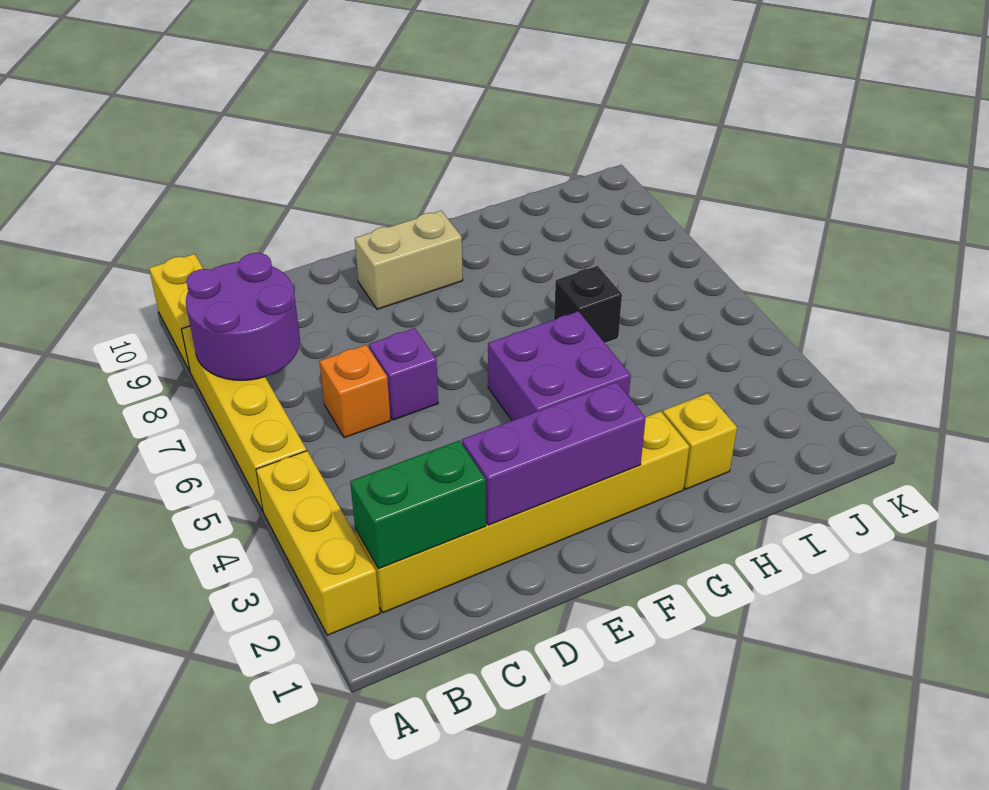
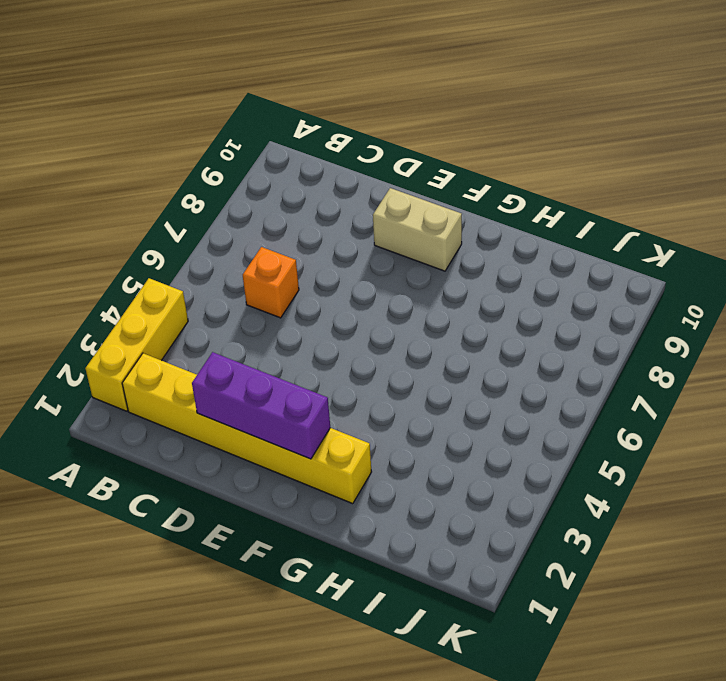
none -> yellow 1x4 brick [182,326,307,511]
none -> yellow 1x2 brick [149,254,203,371]
none -> purple 1x1 brick [369,328,438,420]

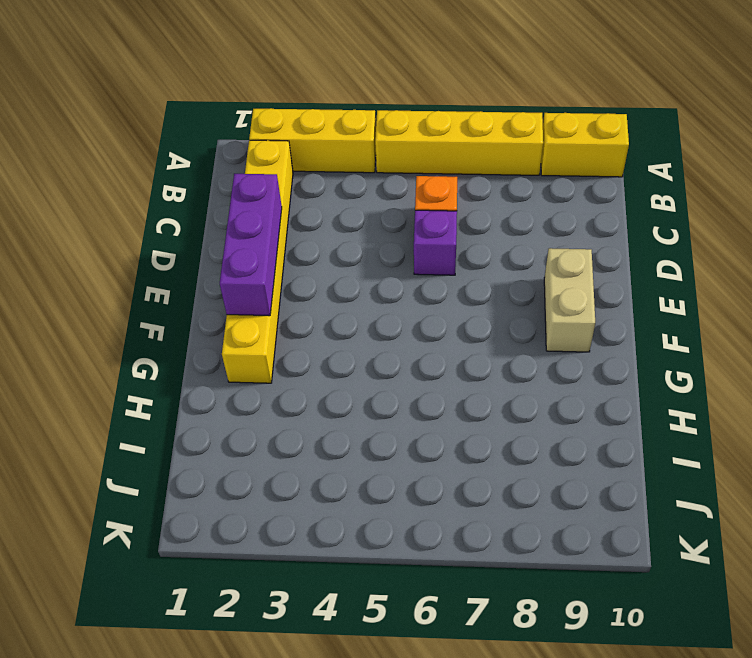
none -> purple 2x2 brick [488,311,631,421]
none -> yellow 1x1 brick [663,393,737,489]
none -> black 1x1 brick [554,266,622,343]

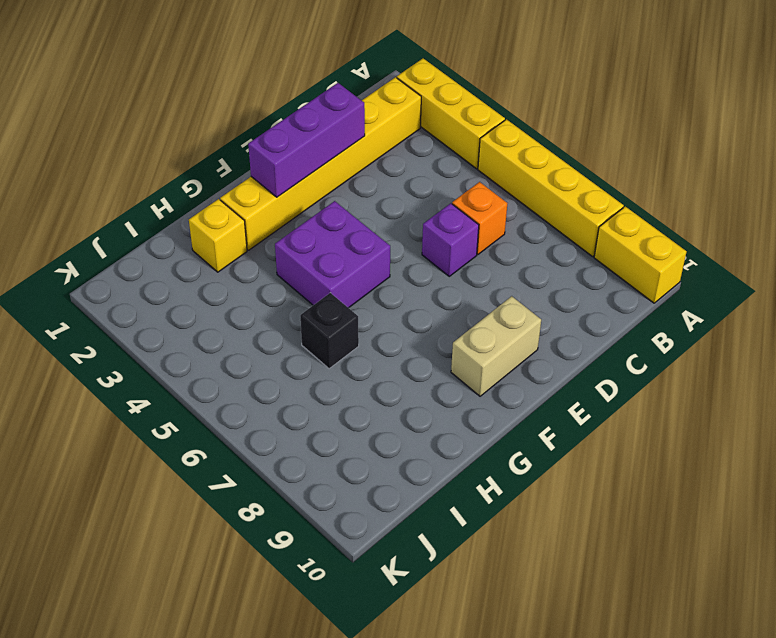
none -> purple 2x2 round brick [186,253,300,380]
none -> green 1x2 brick [350,441,486,569]

